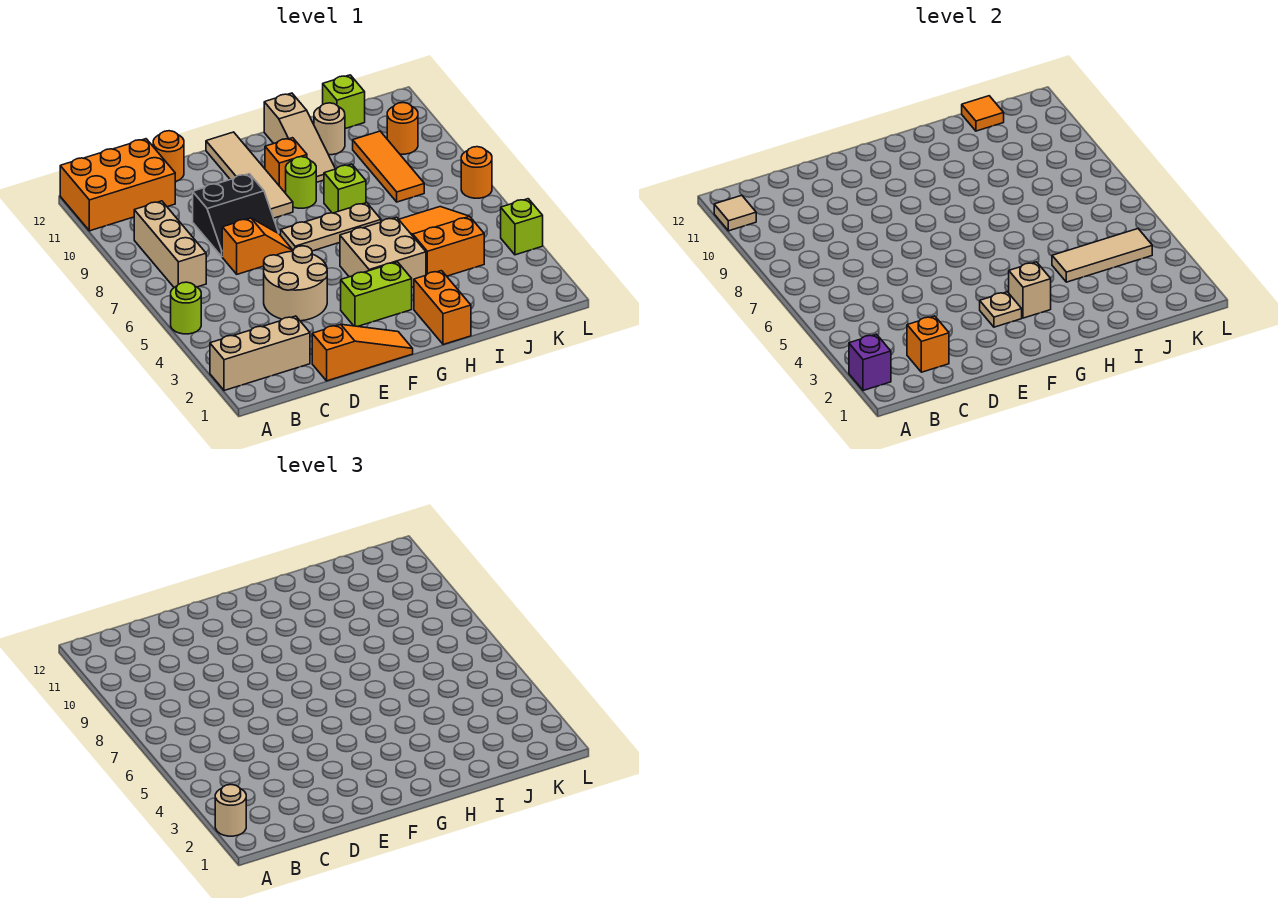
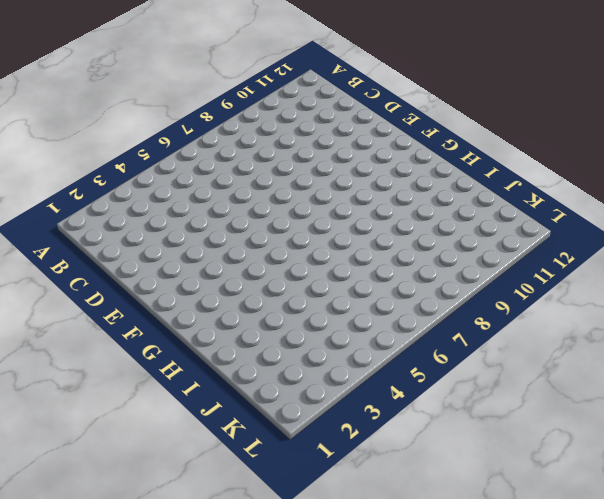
none -> tan 1x3 brick [210,316,310,391]
none -> lime 1x1 round brick [171,282,201,334]
none -> orange 2x3 brick [60,139,175,231]
none -> tan 1x3 brick [134,201,206,287]

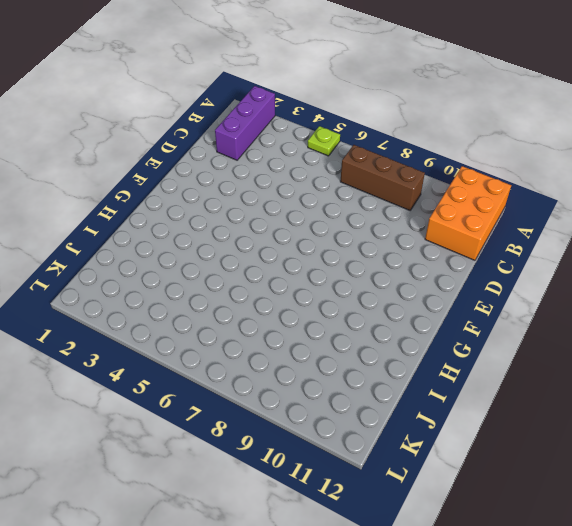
purple 1x3 brick [215,86,275,160] -> tan 1x3 brick [210,316,310,391]
lime 1x1 plate [308,126,340,156] -> lime 1x1 round brick [171,282,201,334]
brown 1x3 brick [340,145,425,210] -> tan 1x3 brick [134,201,206,287]
none -> orange 1x3 slope [312,324,413,381]
none -> tan 2x2 round brick [264,246,327,321]
none -> orange 1x2 slope [222,218,293,274]
none -> black 2x2 slope [193,174,278,256]

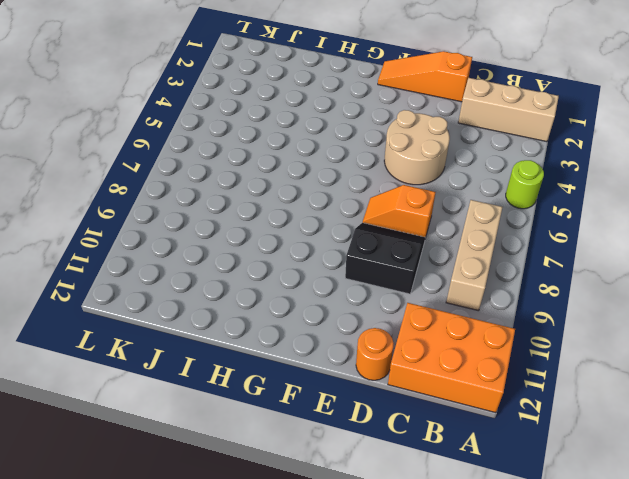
none -> lime 1x2 brick [341,262,412,326]
none -> tan 1x3 plate [281,203,381,251]
none -> tan 1x4 tile [206,132,293,218]
none -> tan 2x2 brick [340,217,426,287]

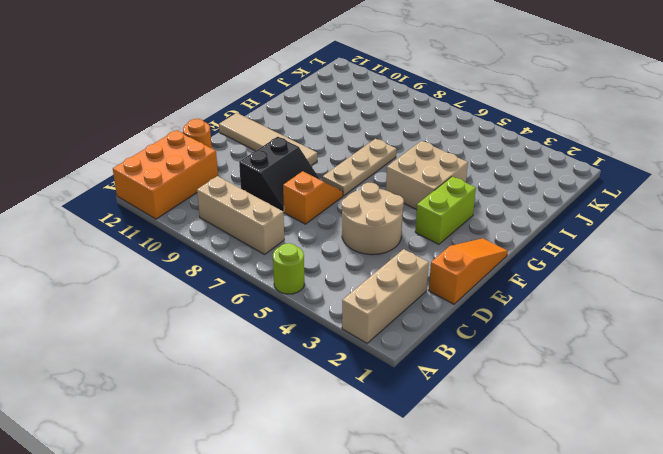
none -> lime 1x1 round brick [286,157,316,208]
none -> orange 1x1 brick [265,138,307,192]
none -> orange 1x2 brick [414,271,471,345]
none -> lime 1x1 brick [324,164,366,213]

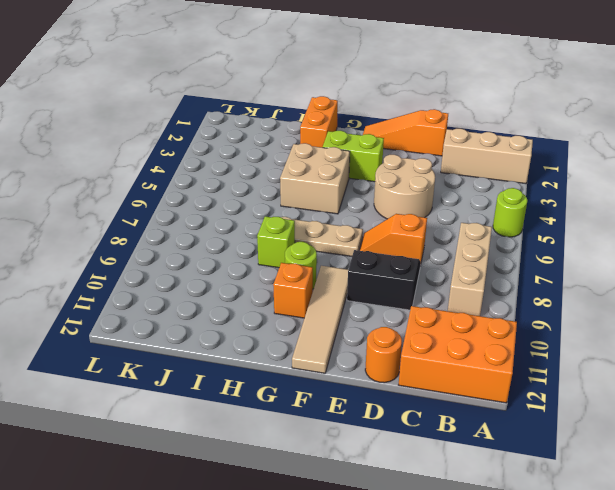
none -> tan 1x3 slope [264,93,335,182]
none -> orange 2x3 slope [399,207,484,276]
none -> tan 1x1 round brick [314,103,345,155]
none -> orange 1x3 tile [353,131,424,202]

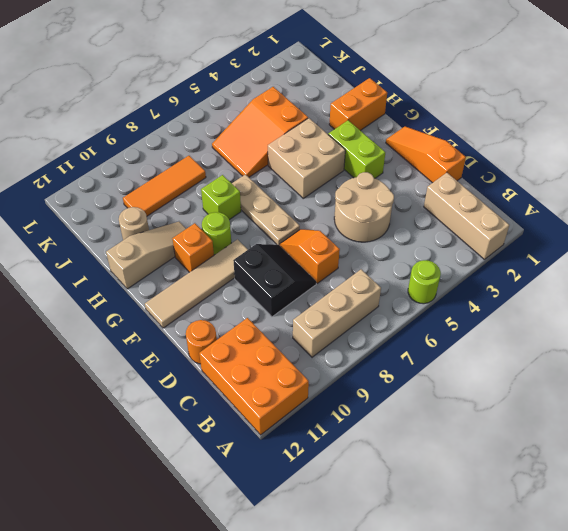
none -> lime 1x1 brick [323,75,365,129]
none -> orange 1x1 round brick [387,103,418,154]
none -> lime 1x1 brick [501,199,543,255]
none -> orange 1x1 round brick [461,147,492,198]

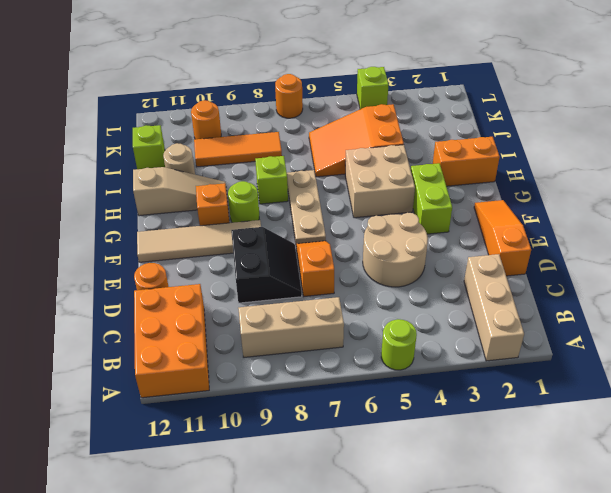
none -> purple 1x1 brick [849,334,891,391]
none -> tan 1x1 tile [714,195,756,231]
none -> orange 1x1 brick [907,316,949,372]
none -> tan 1x1 plate [980,292,1022,327]

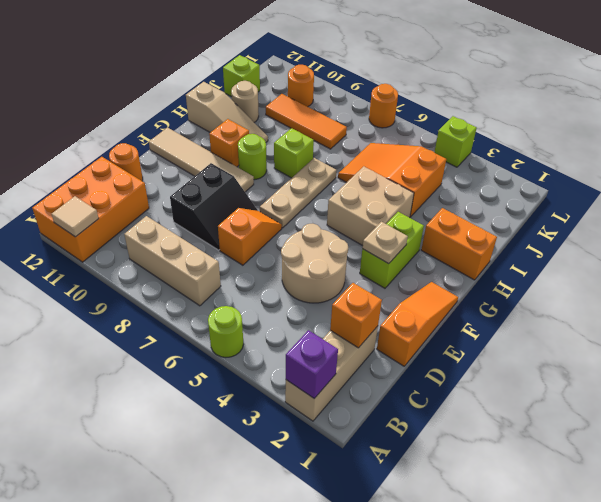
none -> tan 1x1 brick [1009,262,1051,318]
none -> tan 1x3 tile [1052,229,1152,282]
none -> orange 1x1 tile [962,96,1004,131]
none -> tan 1x1 round brick [215,785,246,836]

